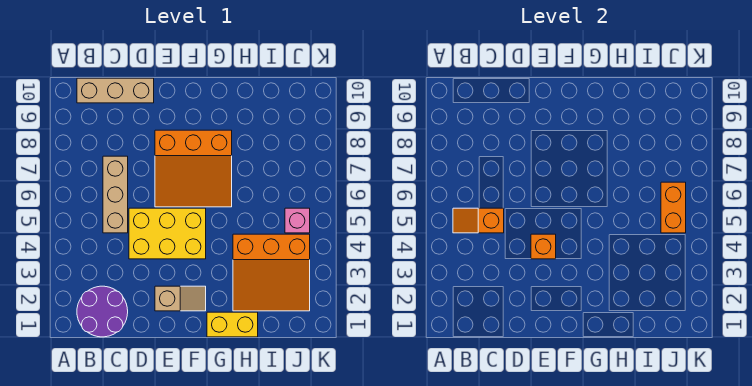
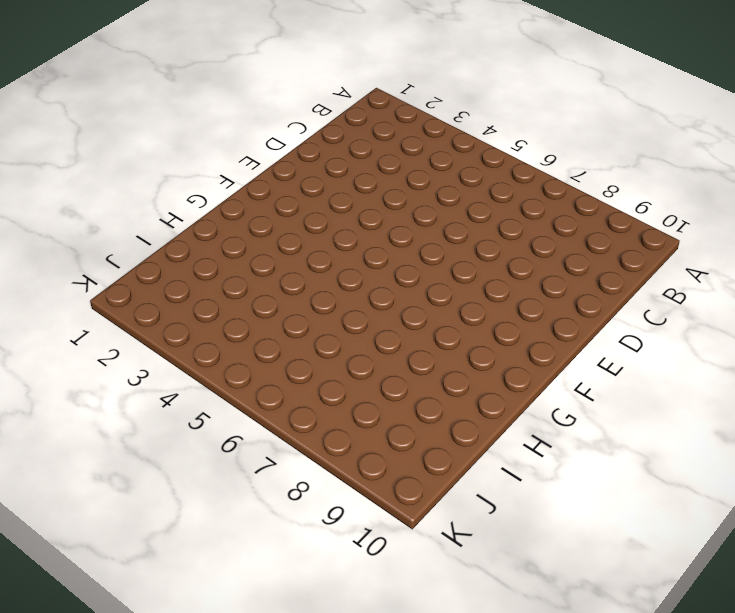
none -> purple 2x2 round brick [77,286,128,337]
none -> tan 1x3 brick [77,78,154,103]
none -> tan 1x3 brick [103,156,128,233]

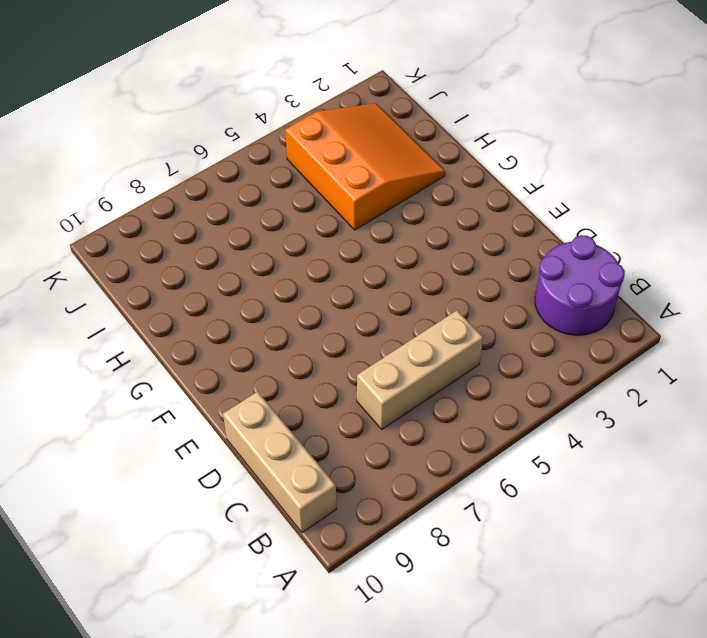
none -> yellow 2x3 brick [129,208,206,259]
none -> tan 1x2 slope [155,286,206,311]
none -> orange 3x3 slope [155,130,232,207]

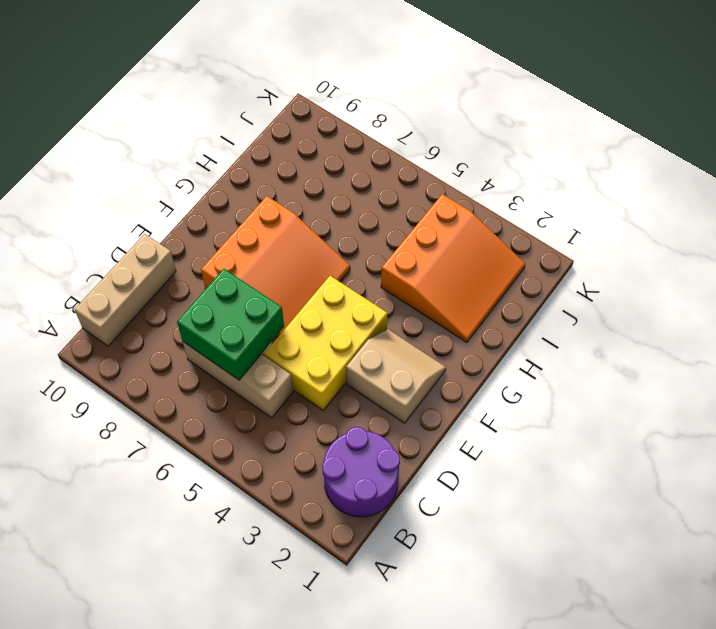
green 2x2 brick [177,269,284,380] -> none
tan 2x2 slope [346,329,446,423] -> tan 1x2 slope [155,286,206,311]
none -> yellow 1x2 brick [207,312,258,337]
none -> pink 1x1 brick [285,208,310,233]
none -> orange 1x2 slope [453,208,504,233]

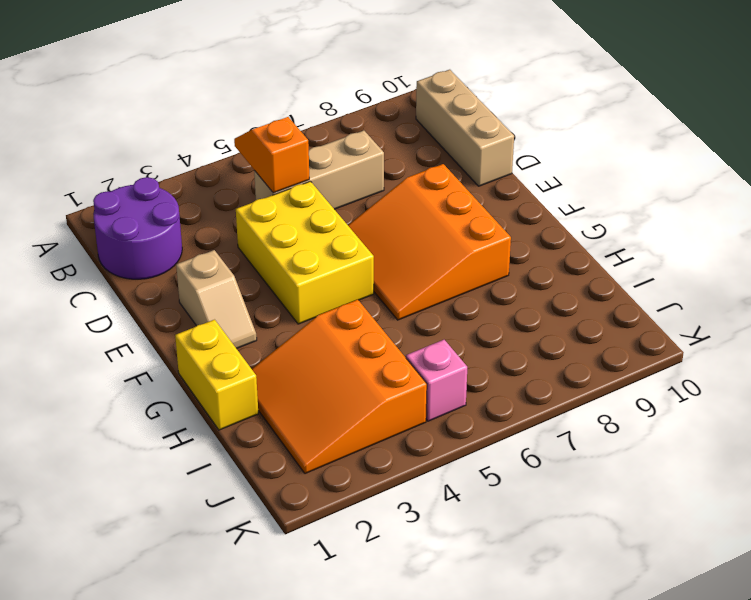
none -> orange 1x1 brick [531,234,556,259]
none -> orange 1x2 brick [661,182,686,233]

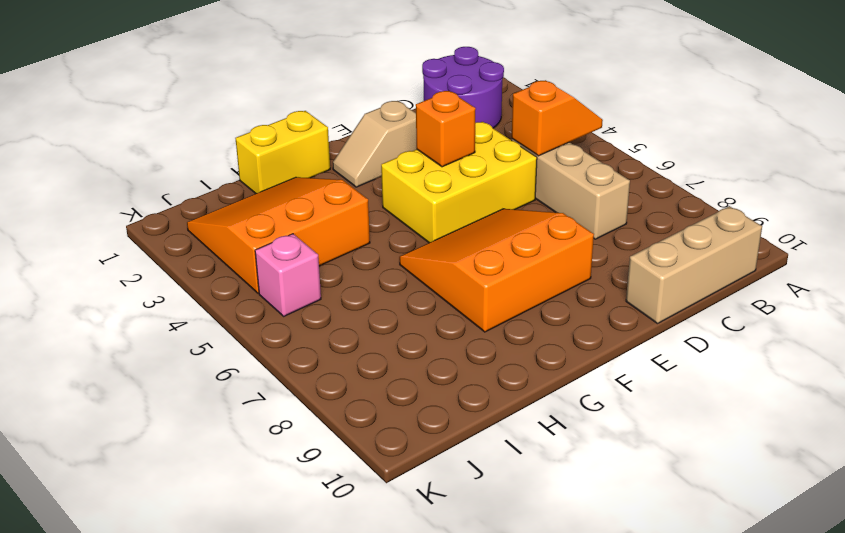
none -> orange 1x2 brick [661,182,686,233]

